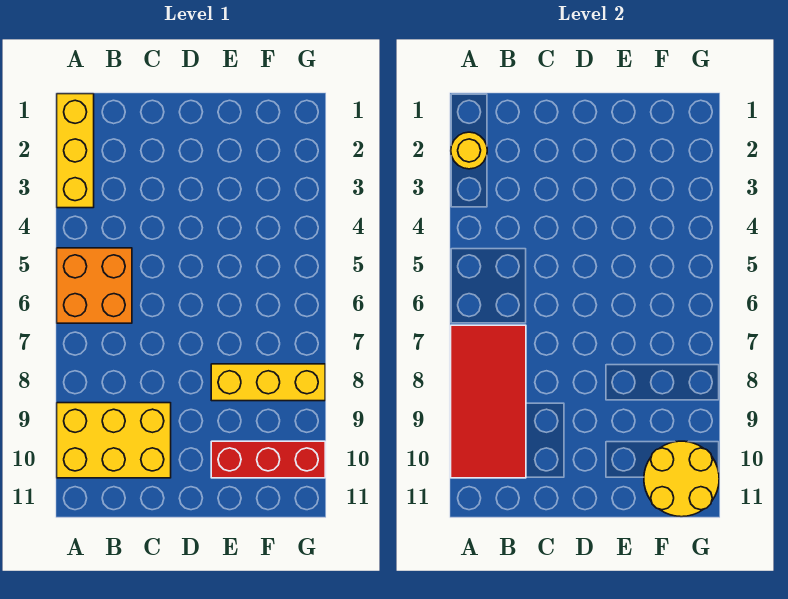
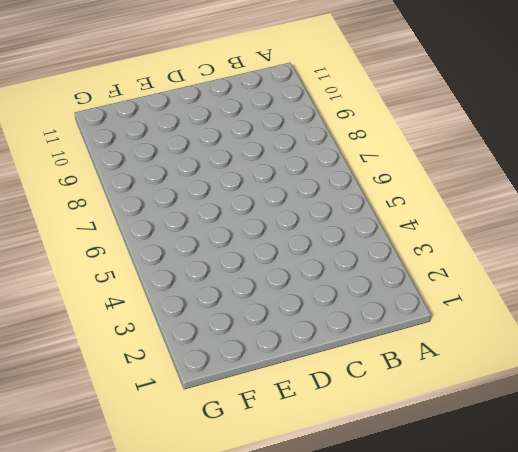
none -> yellow 1x3 brick [57,94,94,208]
none -> orange 2x2 brick [57,248,132,323]

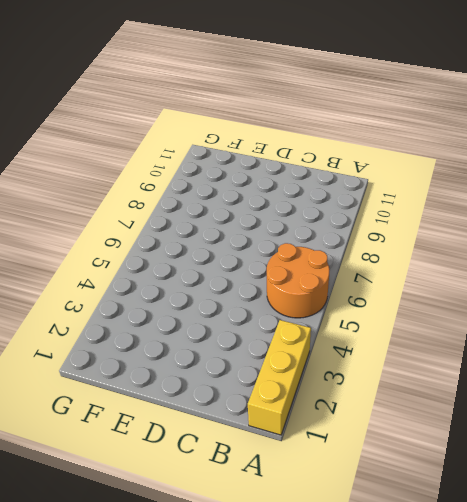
orange 2x2 round brick [267,243,330,318] -> orange 2x2 brick [57,248,132,323]
none -> yellow 2x3 brick [57,403,171,478]
none -> yellow 1x3 brick [211,364,325,401]

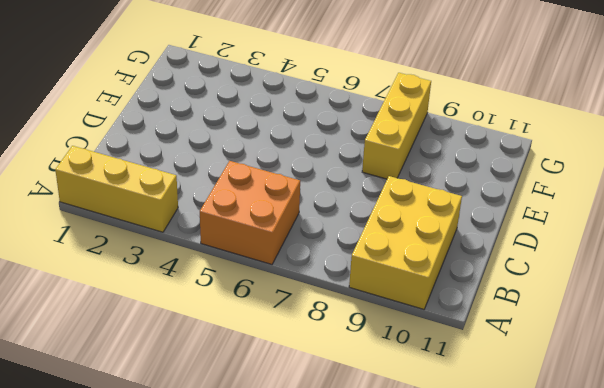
none -> red 1x3 brick [211,441,325,478]
none -> yellow 1x1 round brick [451,132,487,169]

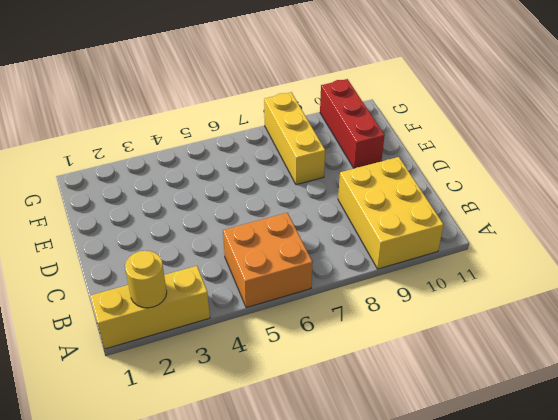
none -> red 2x4 tile [451,325,526,478]
none -> yellow 2x2 round brick [644,441,719,517]

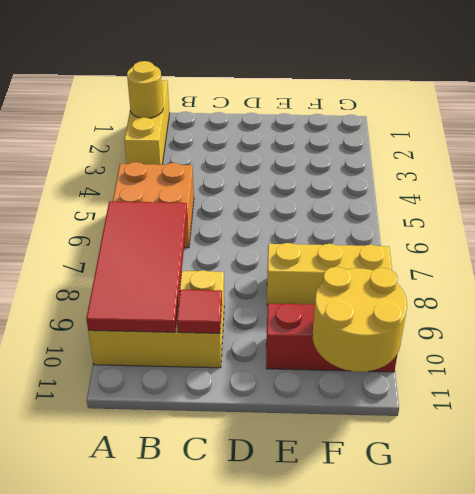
red 1x1 tile [177,290,222,333] -> none

